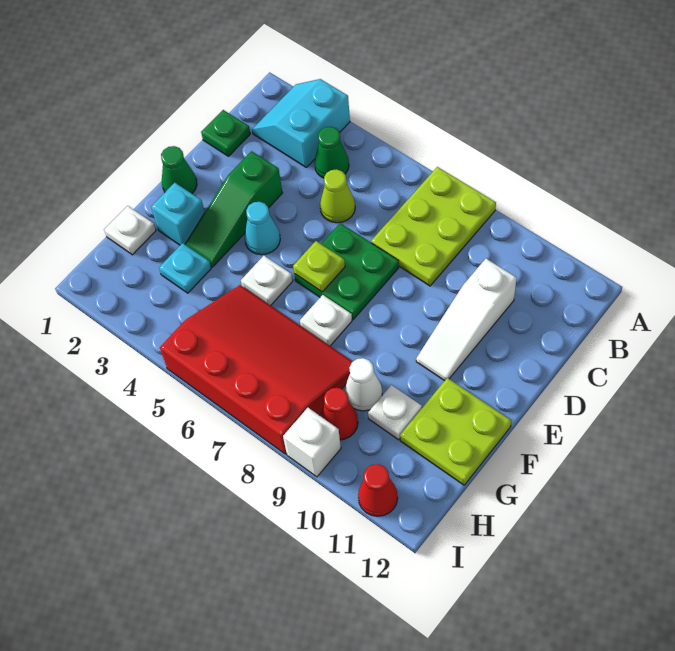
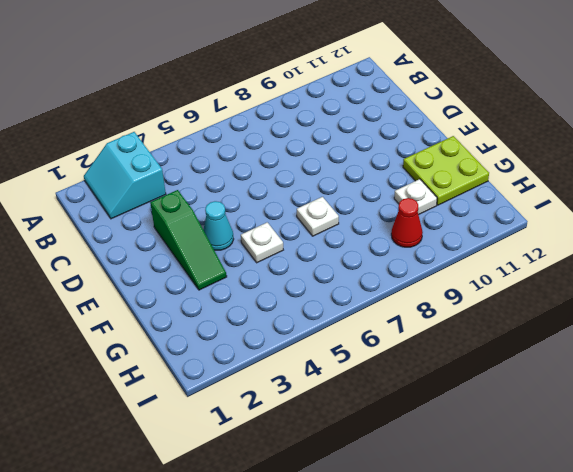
none -> lime 2x3 plate [371,167,496,286]
none -> green 1x1 cone [314,127,349,178]
none -> green 1x1 plate [201,110,250,156]

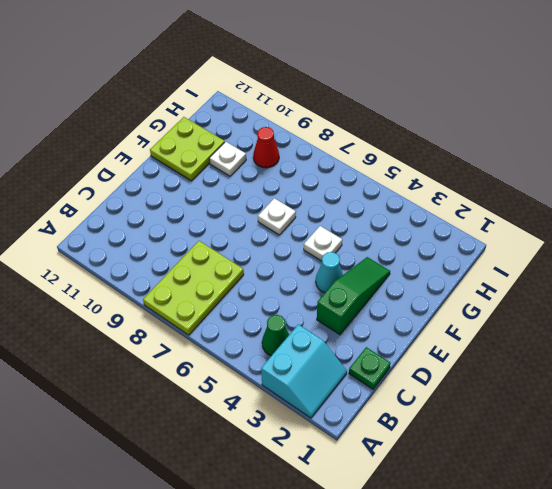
none -> lime 1x1 cone [320,169,355,223]
none -> white 1x3 slope [416,259,517,381]
none -> green 2x2 plate [294,223,399,319]

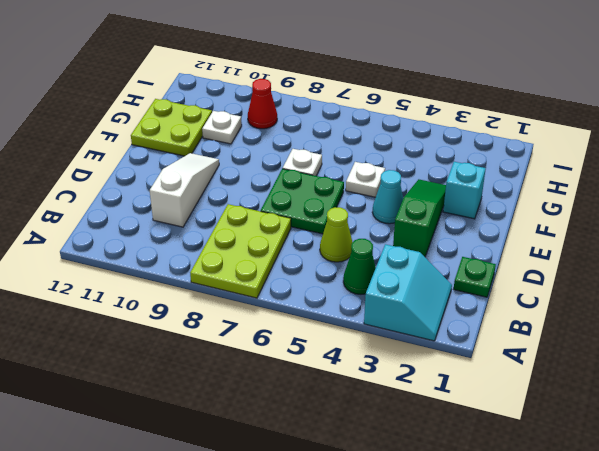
none -> green 1x1 cone [161,146,197,193]
none -> white 1x1 plate [104,206,156,255]
none -> cyan 1x1 plate [159,243,211,293]

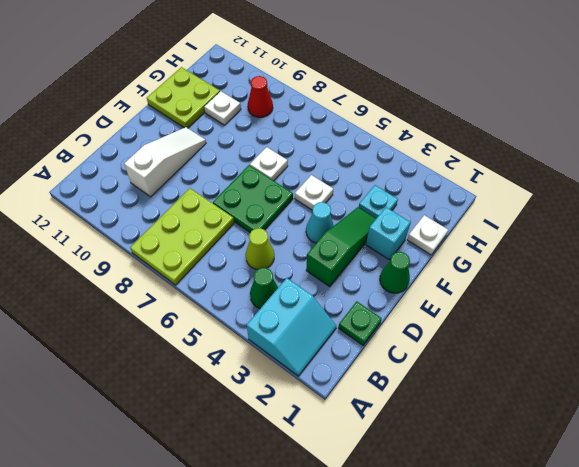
none -> red 3x4 slope [160,285,353,454]
none -> white 1x1 cone [345,358,382,411]
none -> white 1x1 brick [283,408,341,477]

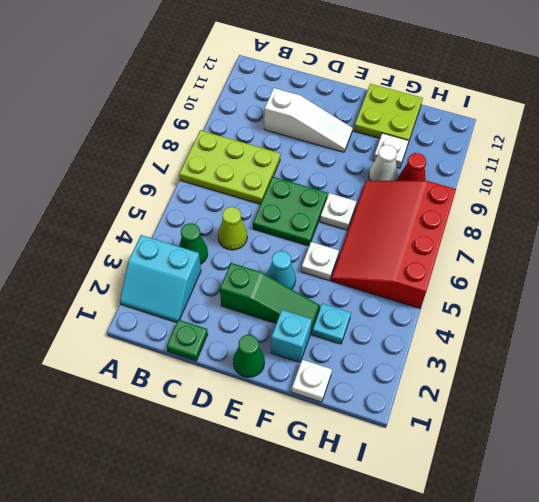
none -> white 1x1 brick [283,408,341,477]
none -> red 1x1 cone [358,464,398,516]
none -> lime 1x1 plate [293,241,345,292]

